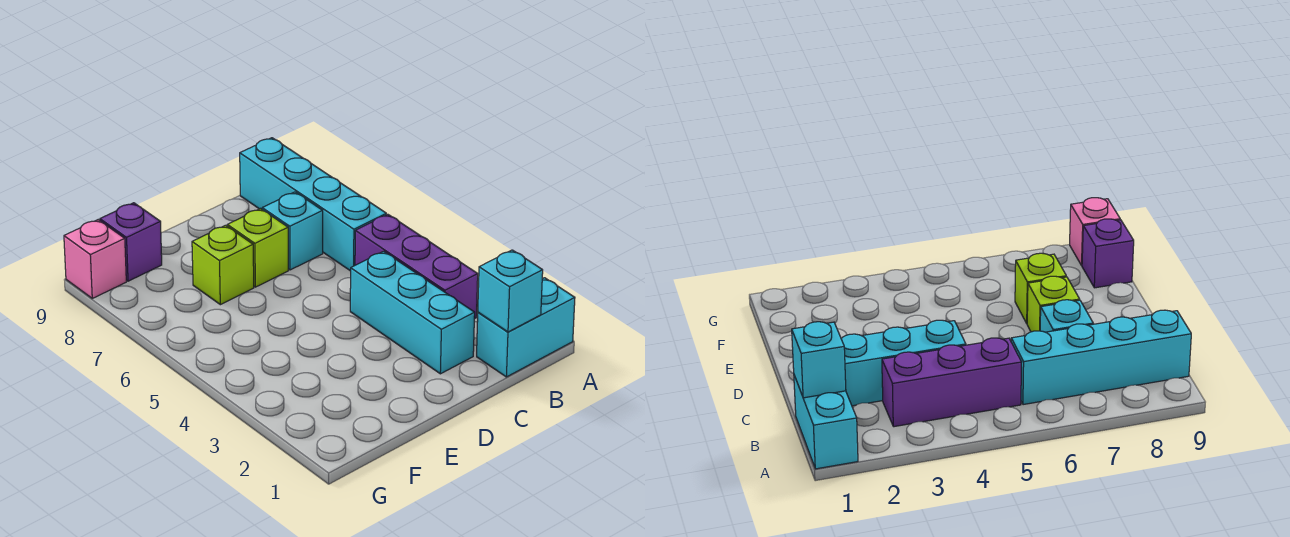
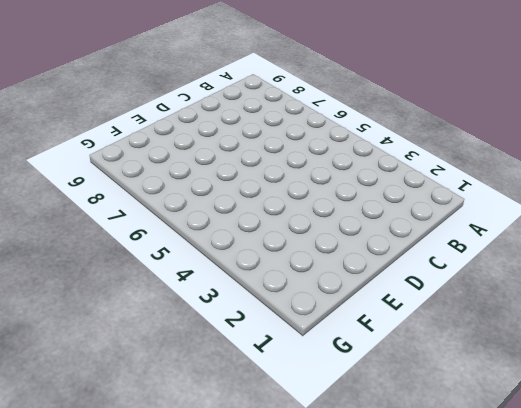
none -> cyan 1x2 brick [477,278,575,377]
none -> purple 1x3 brick [355,214,478,319]

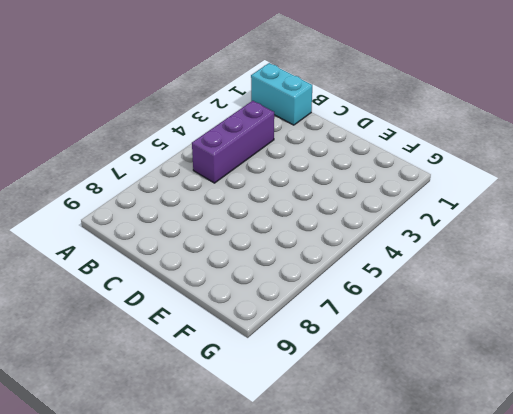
none -> cyan 1x4 brick [240,138,386,271]
none -> cyan 1x3 brick [350,251,475,374]

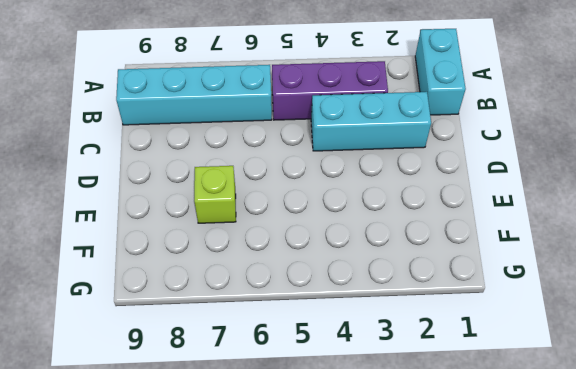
none -> cyan 1x1 brick [262,192,323,270]
none -> lime 1x1 brick [227,209,288,287]

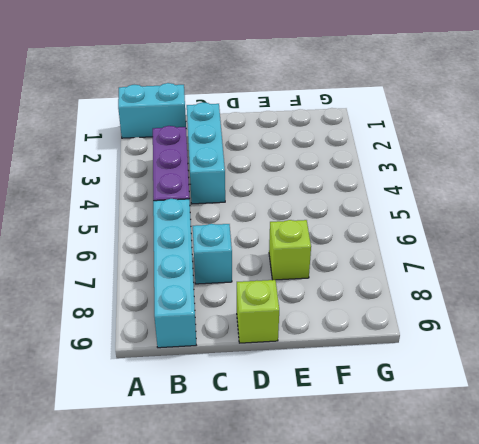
lime 1x1 brick [237,280,279,343] -> lime 1x1 brick moved to [227,209,288,287]
none -> purple 1x1 brick [100,203,162,281]
none -> pink 1x1 brick [64,220,126,298]

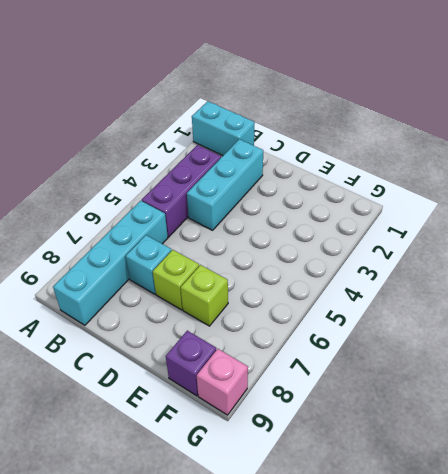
none -> cyan 1x1 brick [478,250,543,332]

